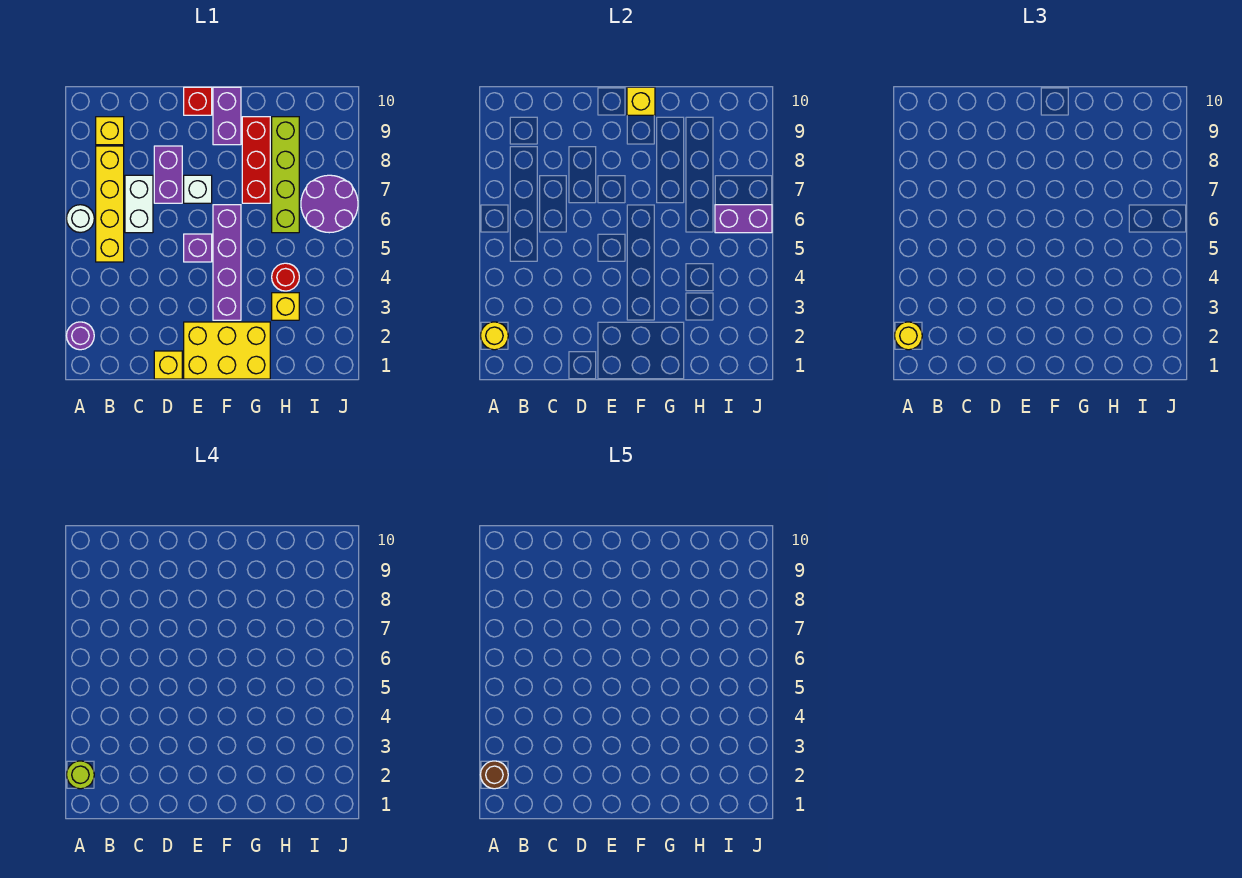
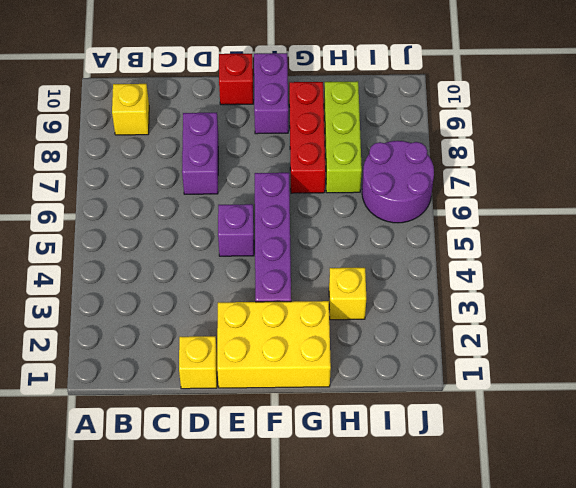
lime 1x3 brick [324,81,362,193] -> lime 1x4 brick [272,117,299,233]
none -> purple 1x1 round brick [67,322,94,350]
none -> white 1x1 round brick [67,205,94,233]
none -> yellow 1x4 brick [96,146,124,262]

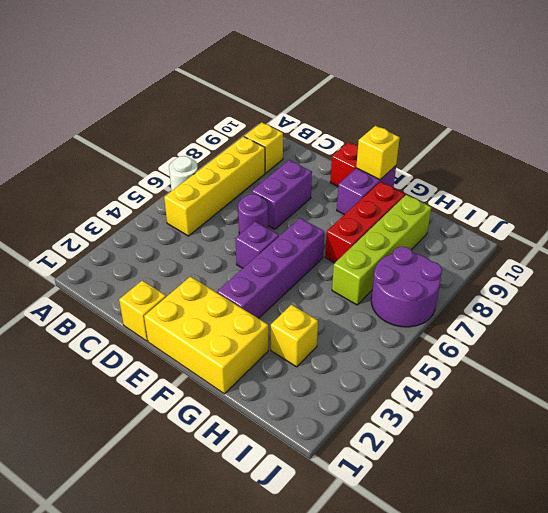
purple 1x1 round brick [238,194,268,235] -> purple 1x1 round brick moved to [67,322,94,350]
none -> white 1x2 brick [125,175,153,233]
none -> white 1x1 brick [184,175,212,203]
none -> red 1x1 round brick [272,263,299,291]

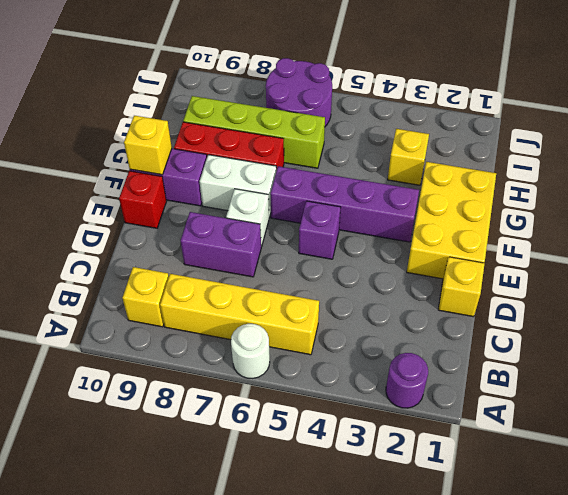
white 1x2 brick [200,155,276,218] -> white 1x2 brick moved to [125,175,153,233]
none -> red 1x1 round brick [272,263,299,291]
none -> yellow 1x1 round brick [481,322,508,350]
none -> purple 1x2 brick [715,205,772,233]

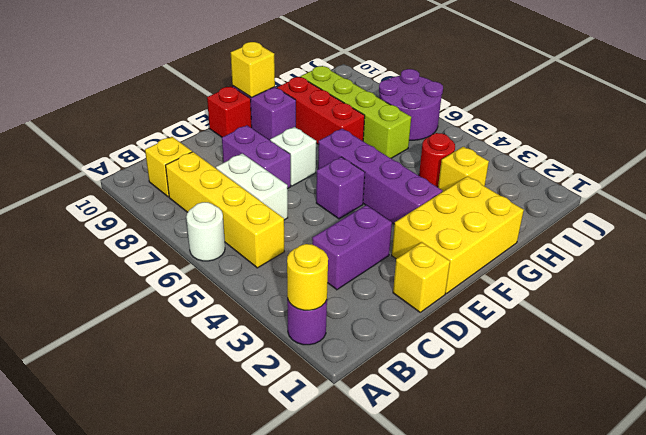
purple 1x2 brick [312,205,392,290] -> purple 1x2 brick moved to [715,205,772,233]
none -> yellow 1x1 round brick [895,322,922,350]
none -> lime 1x1 round brick [67,761,94,789]
none -> brown 1x1 round brick [481,761,508,789]

